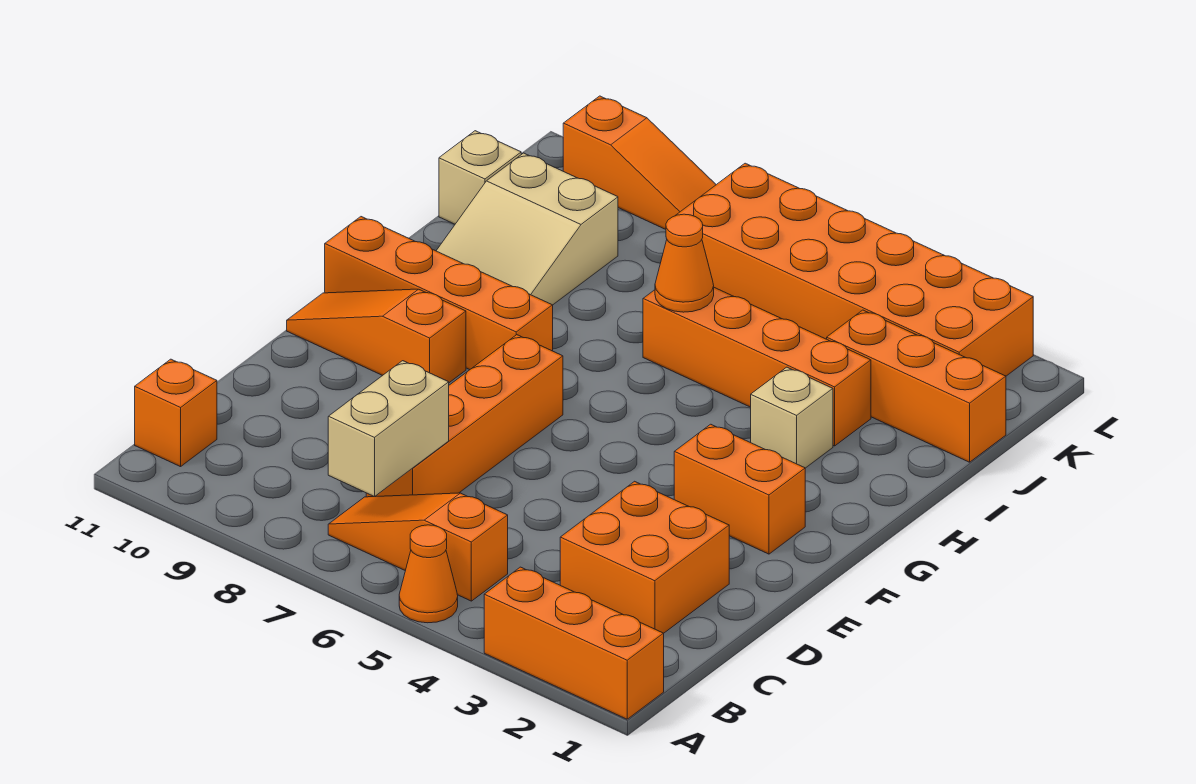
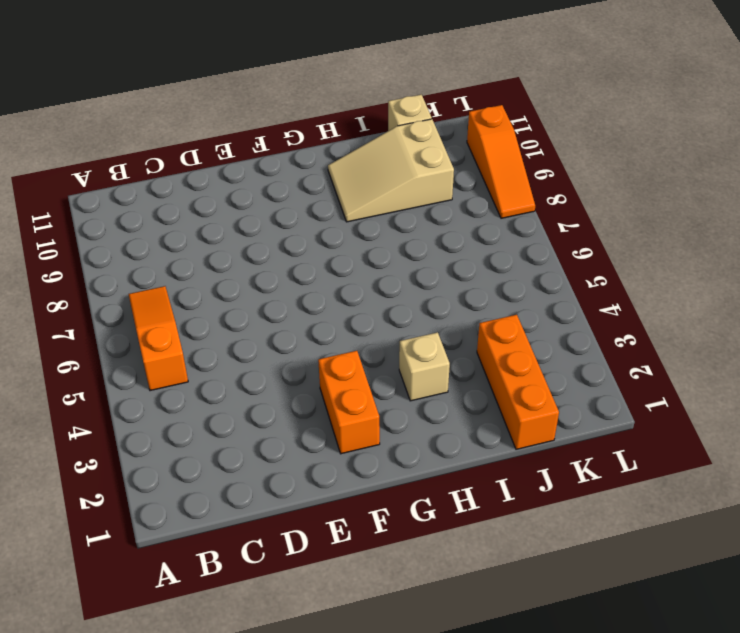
none -> orange 1x3 brick [484,567,664,719]
none -> orange 1x1 cone [399,525,458,623]
none -> orange 1x1 brick [135,359,217,467]

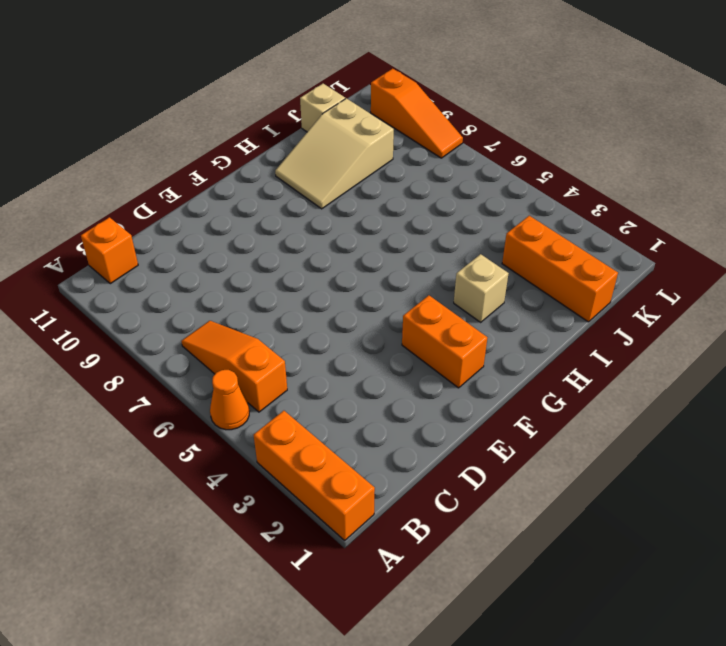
none -> orange 2x2 brick [560,481,729,633]
none -> orange 1x4 brick [366,335,563,497]
none -> orange 1x3 slope [287,289,466,383]

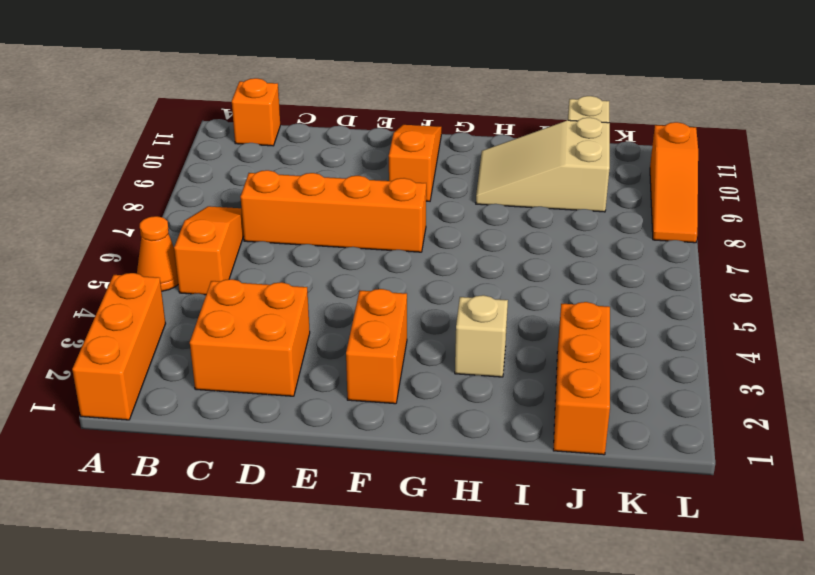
none -> orange 1x4 brick [325,217,553,370]
none -> orange 1x4 brick [643,288,871,446]
none -> orange 2x6 brick [675,163,1033,376]

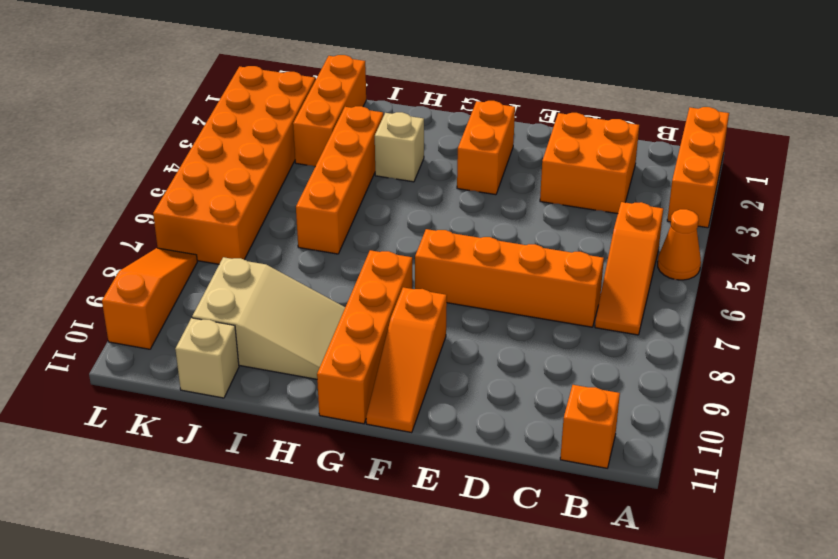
none -> tan 1x2 brick [328,361,449,497]
none -> orange 1x1 cone [655,214,714,312]

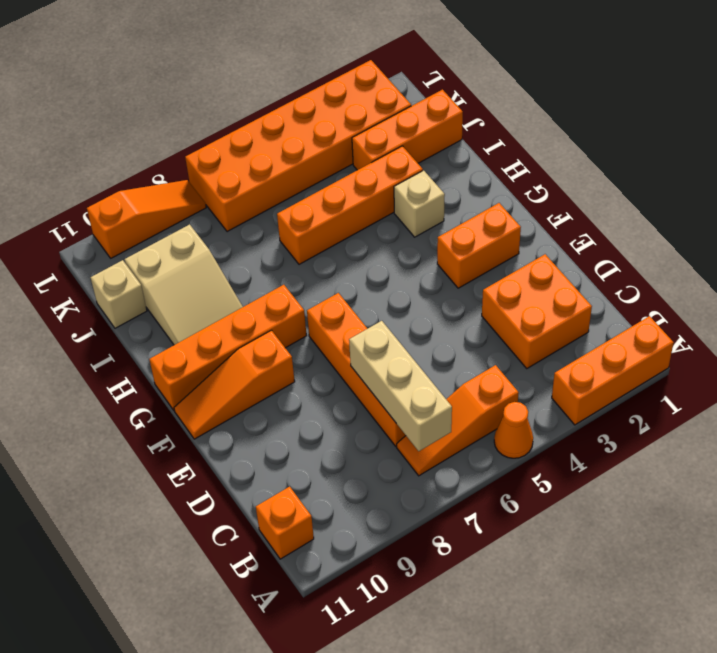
tan 1x3 brick [349,321,452,451] -> tan 1x2 brick [328,361,449,497]
none -> orange 1x1 cone [655,214,714,312]

